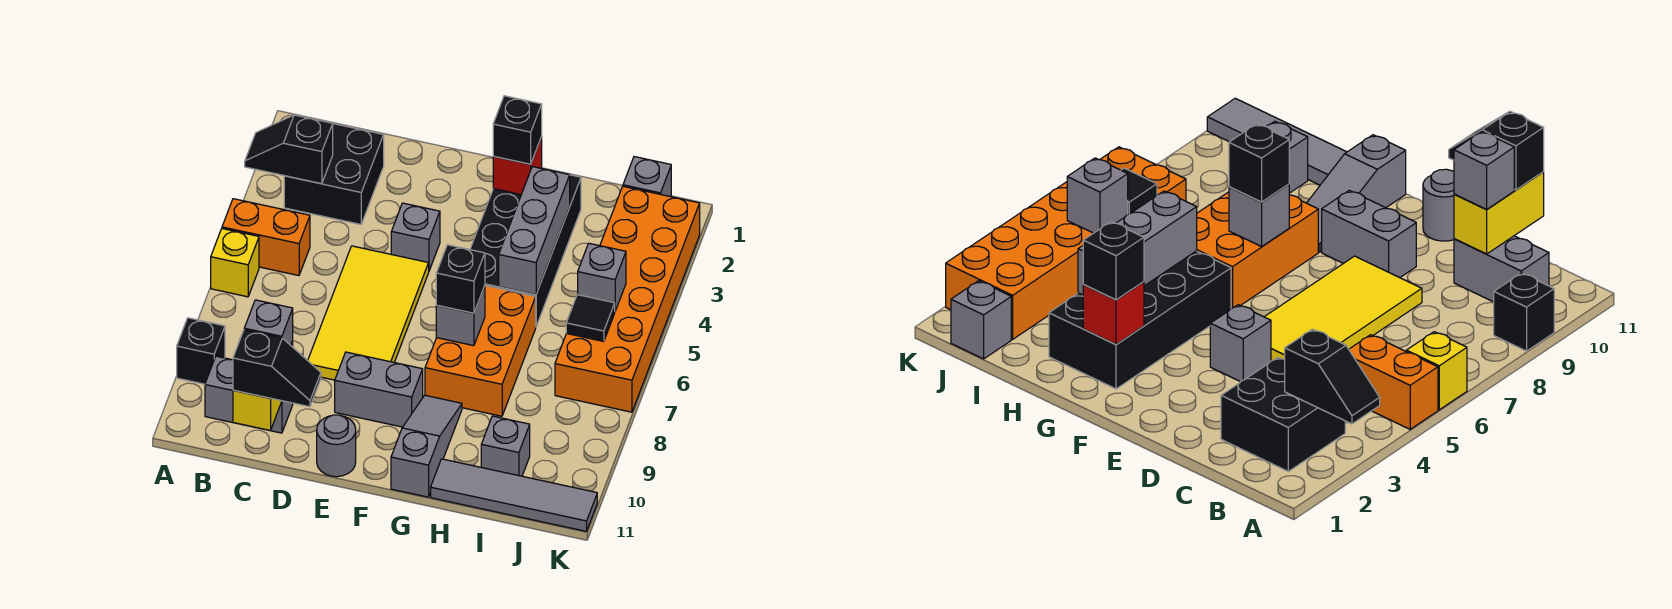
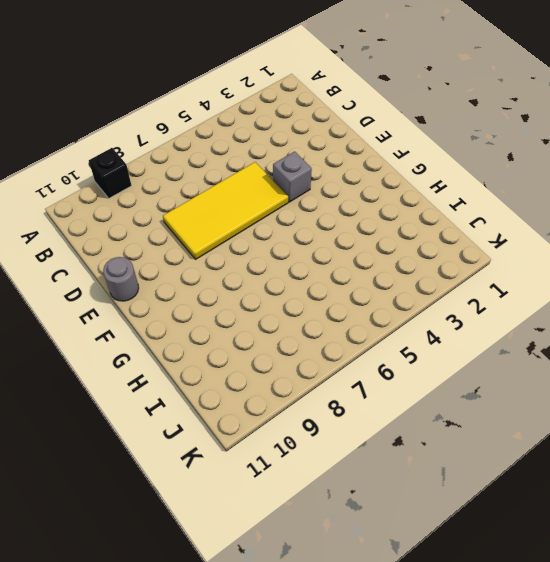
none -> orange 1x2 brick [222,199,310,276]
none -> yellow 1x1 brick [211,229,259,297]
none -> black 2x2 brick [284,124,384,224]

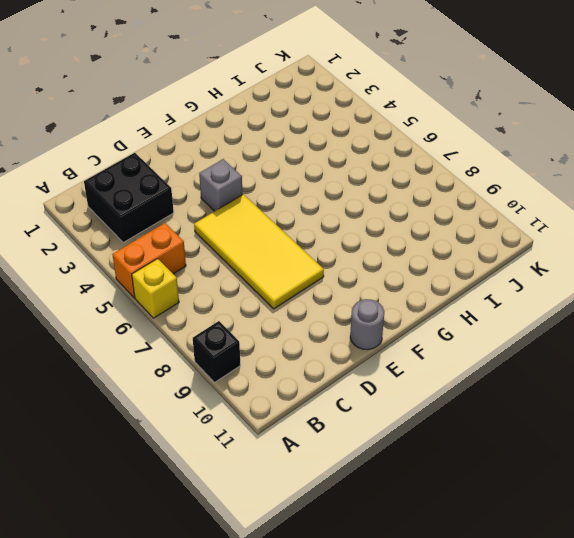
none -> grey 1x2 brick [205,356,293,433]
none -> grey 1x2 brick [335,352,423,427]
none -> black 2x4 brick [470,175,581,326]

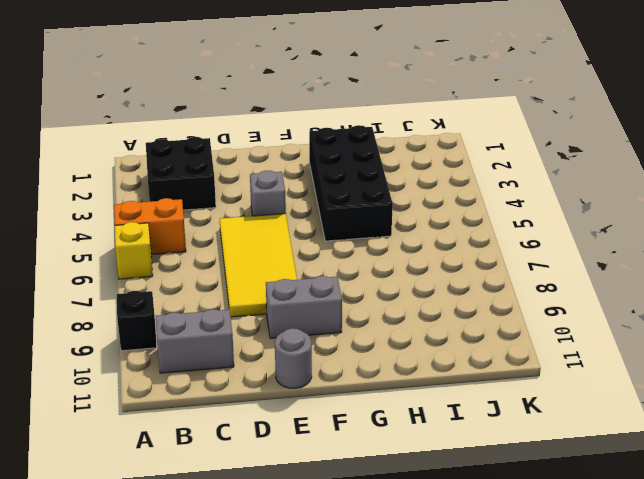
none -> orange 2x3 brick [425,286,536,416]
none -> grey 1x3 slope [391,395,462,497]
none -> grey 1x4 tile [431,459,597,531]

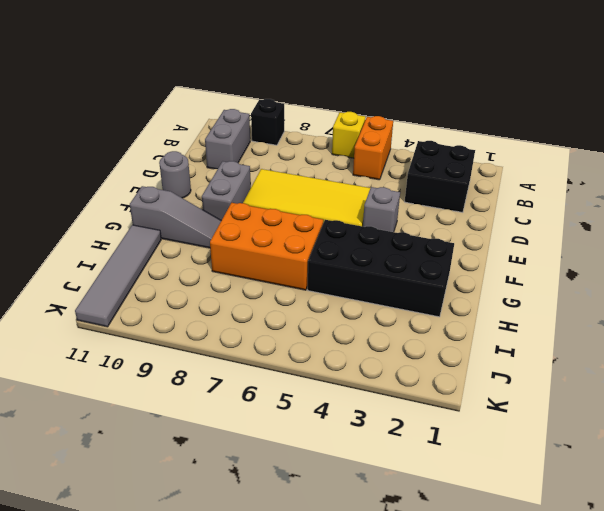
none -> grey 1x1 brick [481,416,530,476]
none -> grey 1x1 brick [623,157,671,197]
none -> orange 2x6 brick [555,186,700,412]

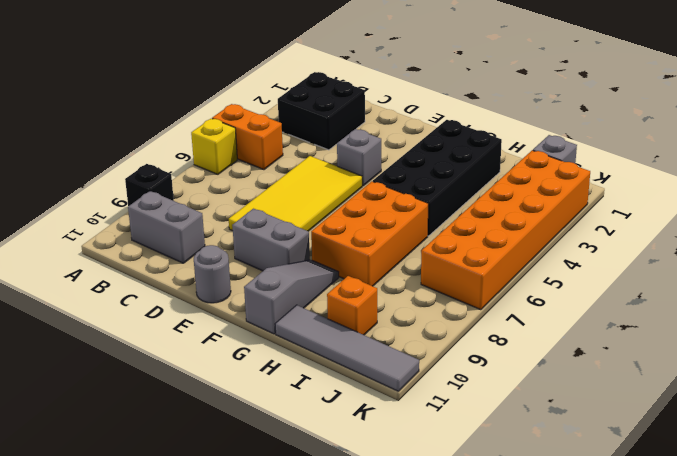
orange 1x1 brick [327,276,377,335] -> grey 1x1 brick [481,416,530,476]
none -> black 1x2 slope [245,115,333,184]
none -> yellow 1x2 brick [233,341,293,431]
none -> red 1x1 brick [493,137,542,195]

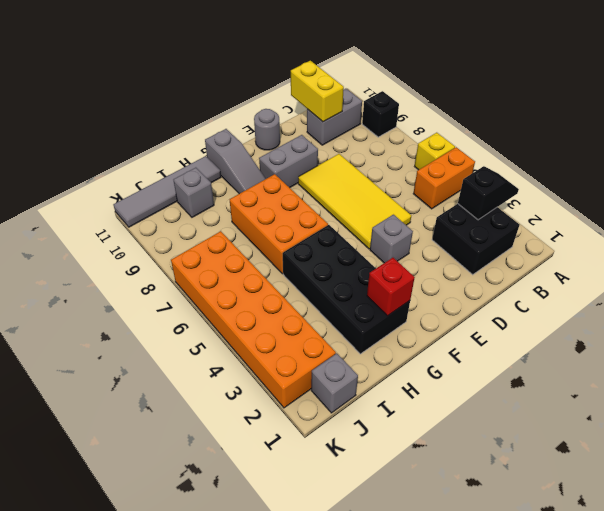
none -> grey 1x1 brick [436,286,485,346]
none -> grey 1x3 brick [499,167,570,295]
none -> grey 1x1 brick [578,243,626,311]

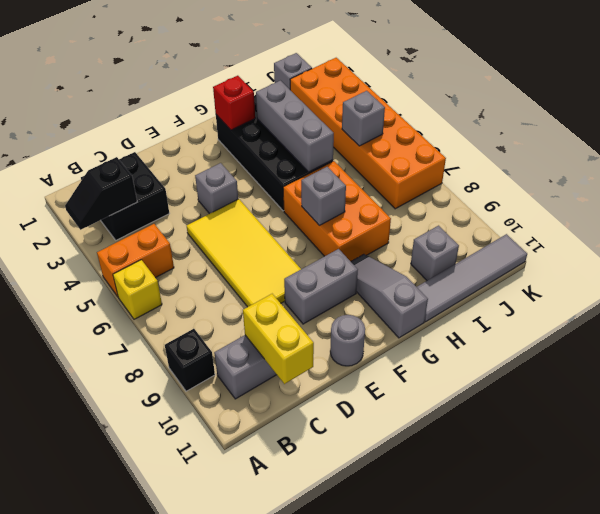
none -> black 1x1 tile [566,295,615,341]
none -> grey 1x1 brick [244,300,293,345]
none -> black 1x2 slope [233,330,321,407]

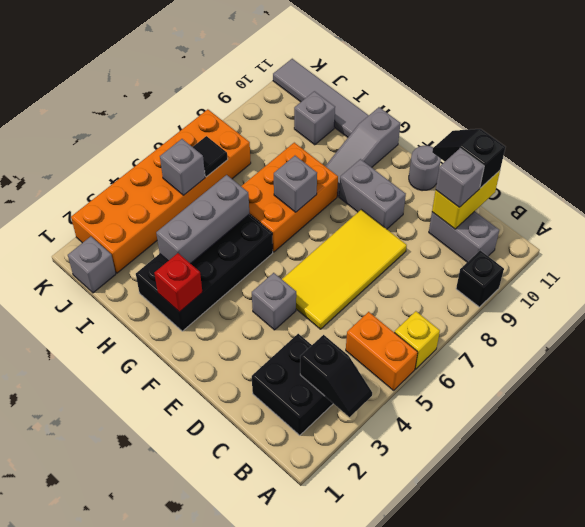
none -> black 1x1 brick [493,96,542,164]
none -> black 1x1 brick [436,245,485,313]

